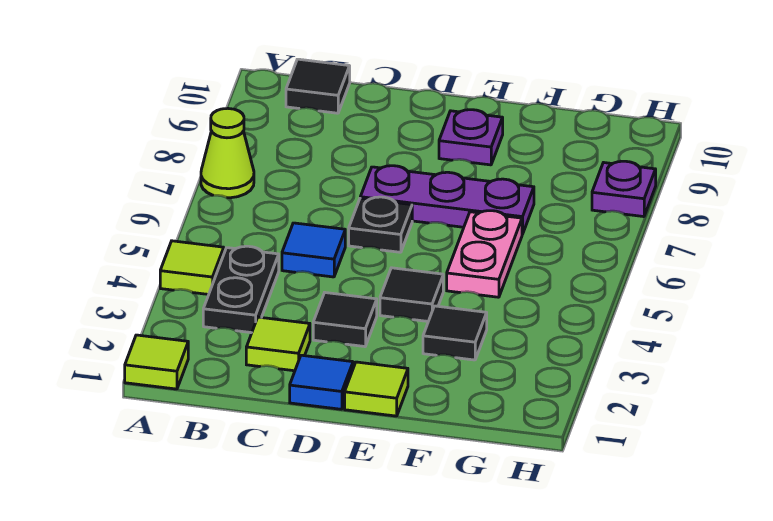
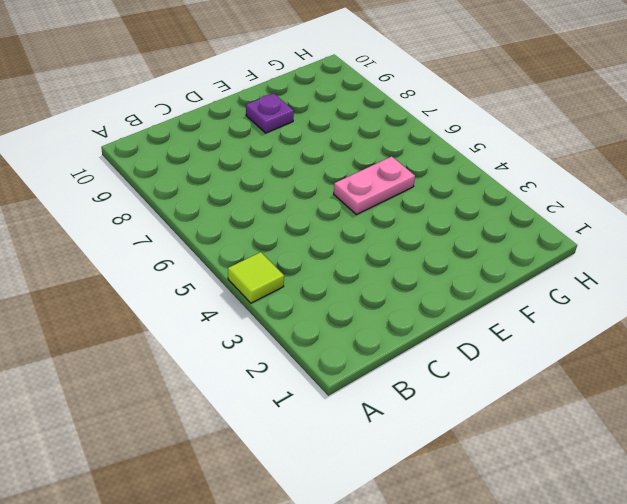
pink 1x2 plate [334,156,415,215] -> pink 1x2 plate turned to [447,211,522,297]
none -> lime 1x1 tile [125,335,188,389]
none -> lime 1x1 cone [201,109,254,198]
none -> black 1x2 plate [203,246,279,333]

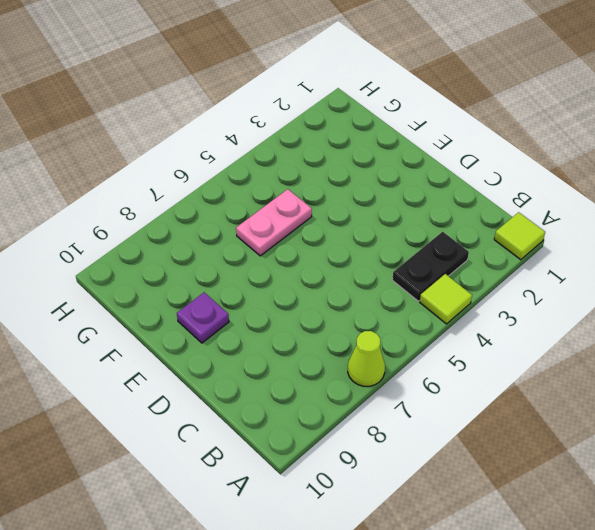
none -> black 1x1 tile [286,59,350,113]
none -> lime 1x1 tile [246,317,310,371]
none -> blue 1x1 tile [282,223,345,277]

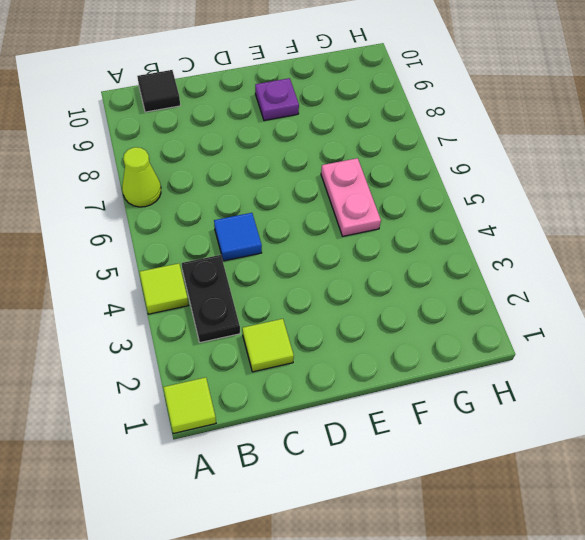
none -> blue 1x1 tile [290,355,353,409]
none -> black 1x1 tile [313,293,377,347]
none -> black 1x1 plate [349,197,412,252]

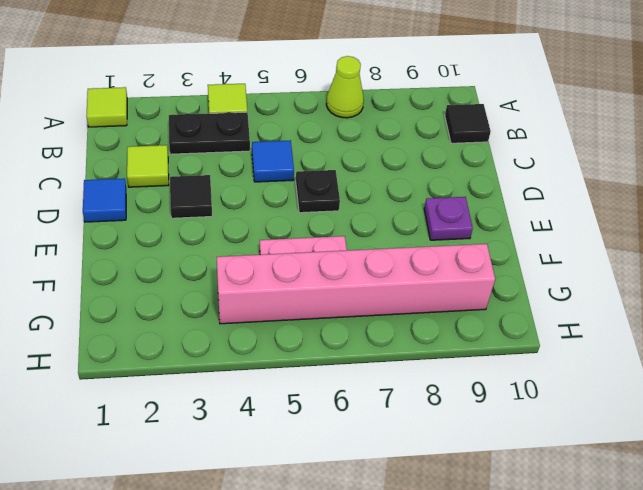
pink 1x6 brick [217,244,495,324] -> none
none -> purple 1x3 plate [360,166,534,234]
none -> lime 1x1 tile [345,362,408,416]
none -> black 1x1 tile [380,268,443,321]

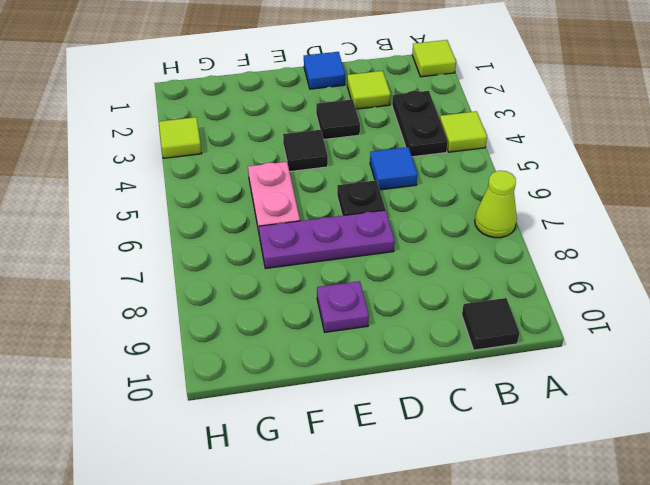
lime 1x1 tile [159,117,202,158] -> lime 1x1 tile moved to [345,362,408,416]
none -> black 1x1 tile [423,306,487,360]
none -> purple 1x1 plate [592,161,656,217]

